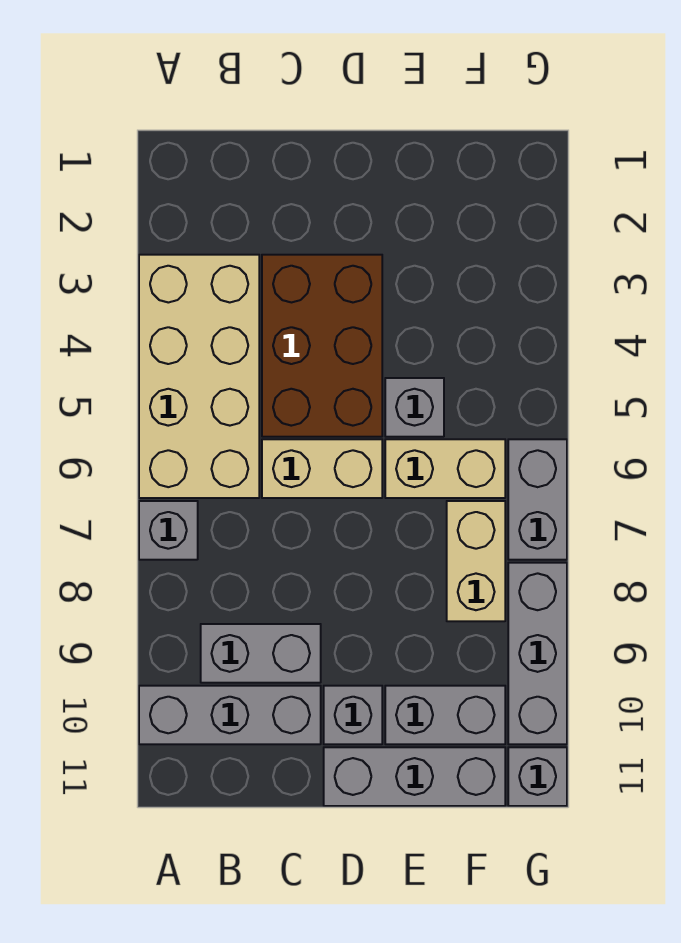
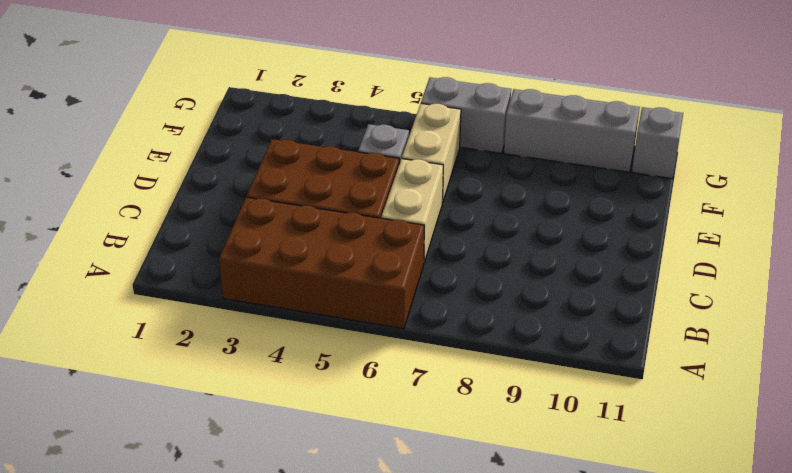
brown 2x4 brick [219,197,424,329] -> tan 2x4 brick [139,255,259,498]
none -> grey 1x1 brick [139,501,198,560]
none -> grey 1x3 brick [139,686,321,744]
none -> grey 1x2 brick [201,624,321,683]

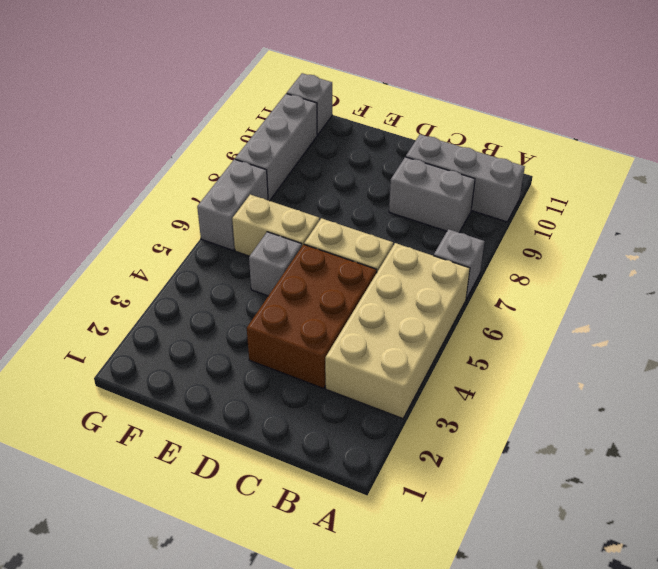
none -> grey 1x1 brick [324,686,382,744]
none -> grey 1x3 brick [324,747,505,806]
none -> grey 1x2 brick [385,686,505,744]

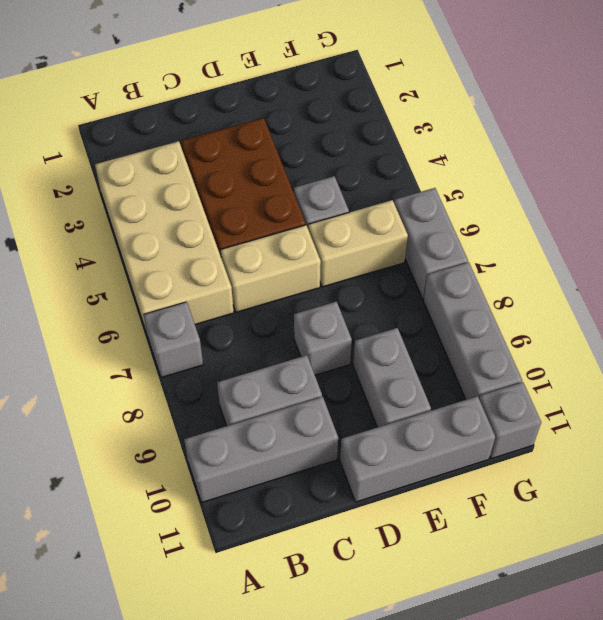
grey 1x1 brick [294,302,352,375] -> grey 1x1 brick moved to [324,686,382,744]
grey 1x2 brick [353,328,431,427] -> grey 1x2 brick turned to [385,686,505,744]
none -> tan 1x2 brick [447,501,505,621]

